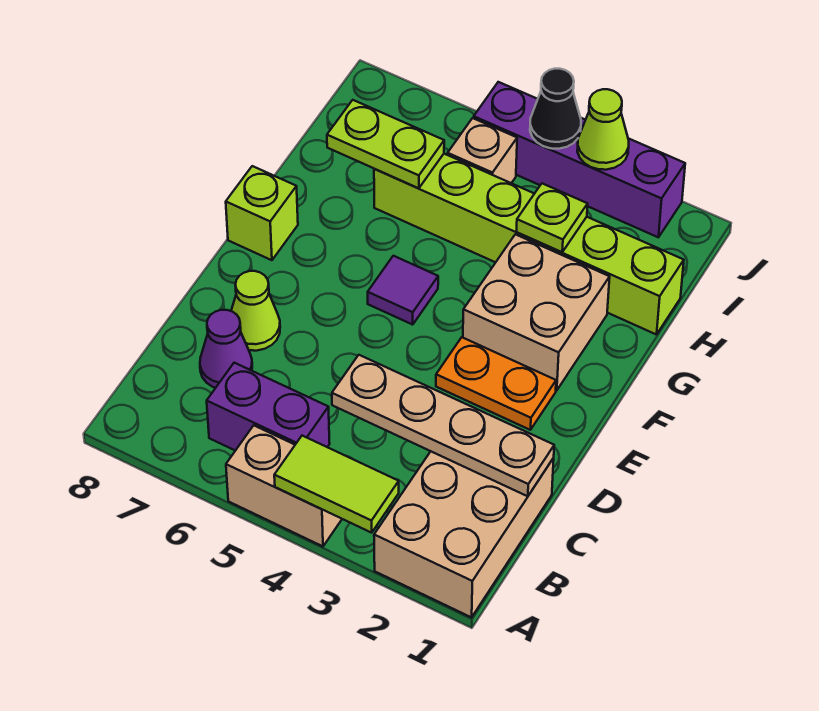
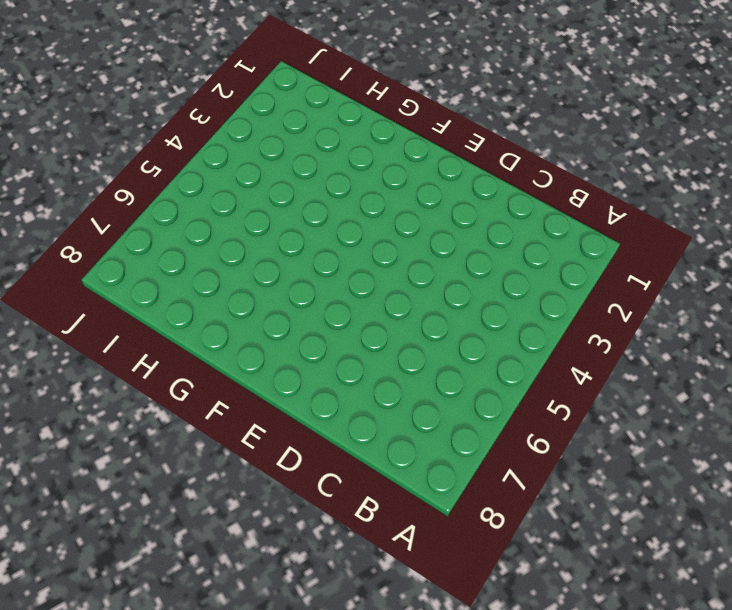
none -> tan 2x3 brick [374,451,554,617]
none -> tan 1x2 brick [226,425,342,546]
none -> purple 1x2 brick [207,363,330,451]

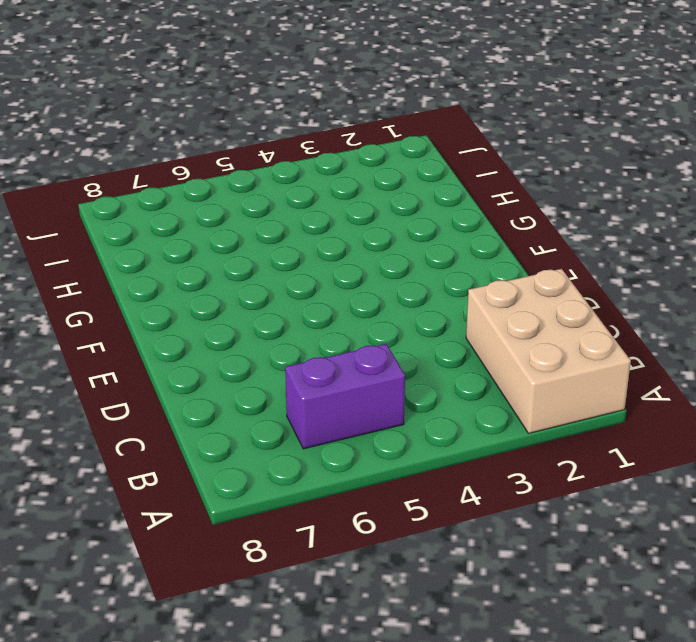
none -> tan 1x2 brick [226,425,342,546]
none -> purple 1x1 cone [200,310,252,388]
none -> lime 1x1 cone [231,271,280,351]

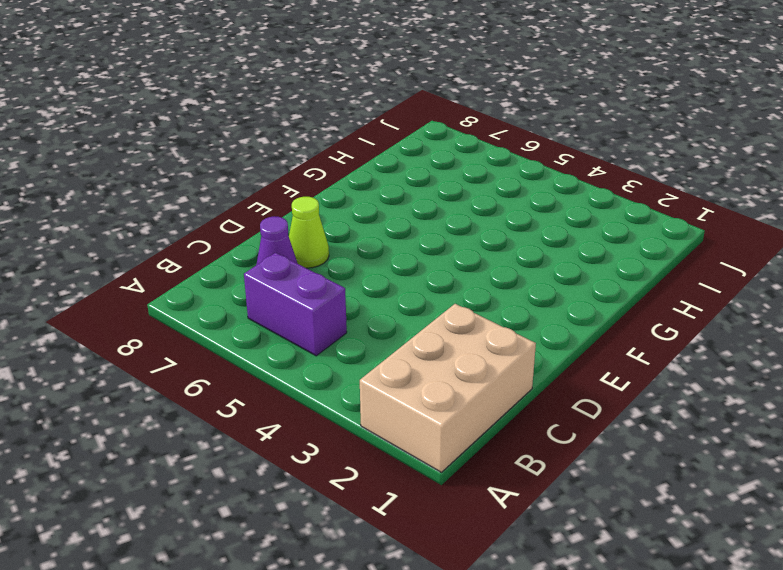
none -> tan 1x2 brick [226,425,342,546]
none -> orange 1x2 plate [436,337,556,430]
none -> tan 2x2 brick [463,234,610,390]

